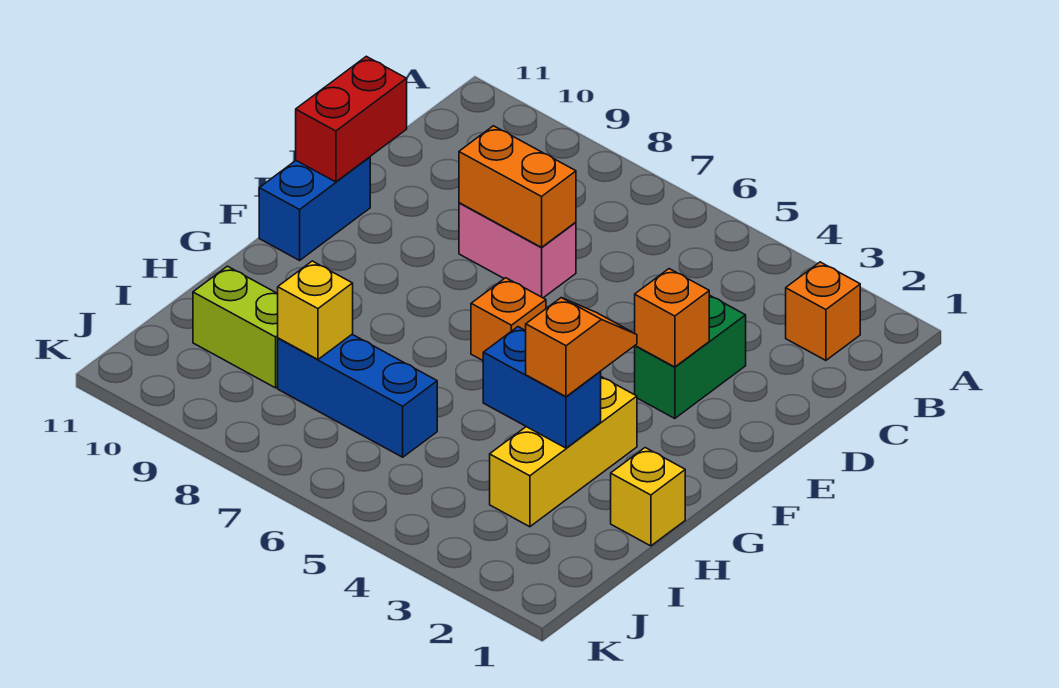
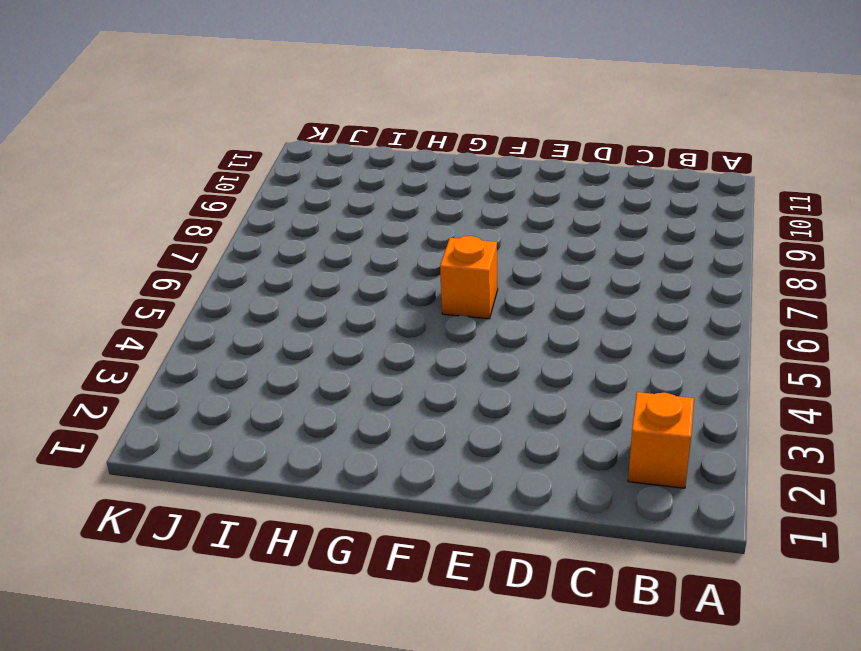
none -> green 1x2 brick [635,295,746,419]
none -> pink 1x2 brick [459,203,576,298]
none -> blue 1x2 brick [259,157,370,260]

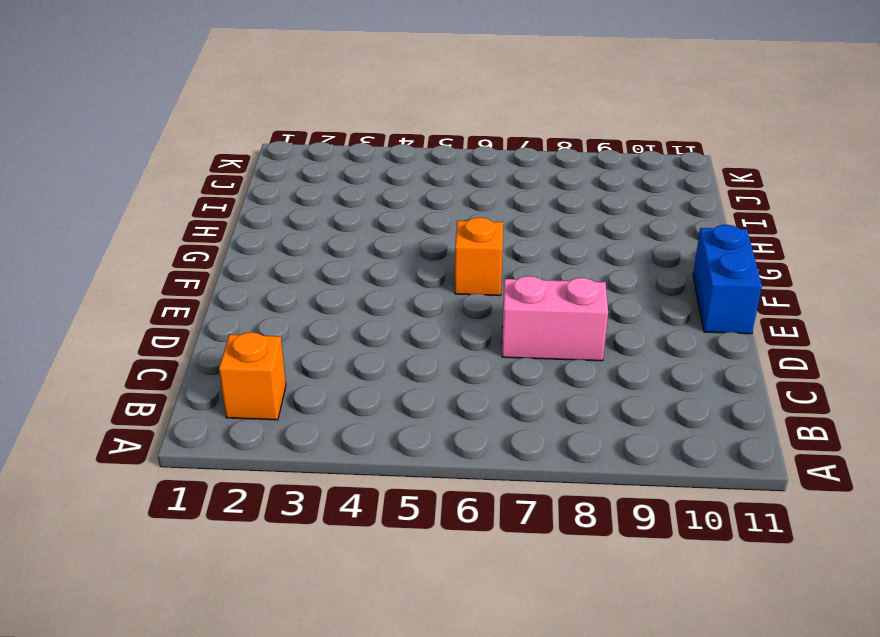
none -> green 1x2 brick [635,295,746,419]
none -> yellow 1x3 brick [490,377,637,527]
none -> yellow 1x1 brick [611,448,685,546]

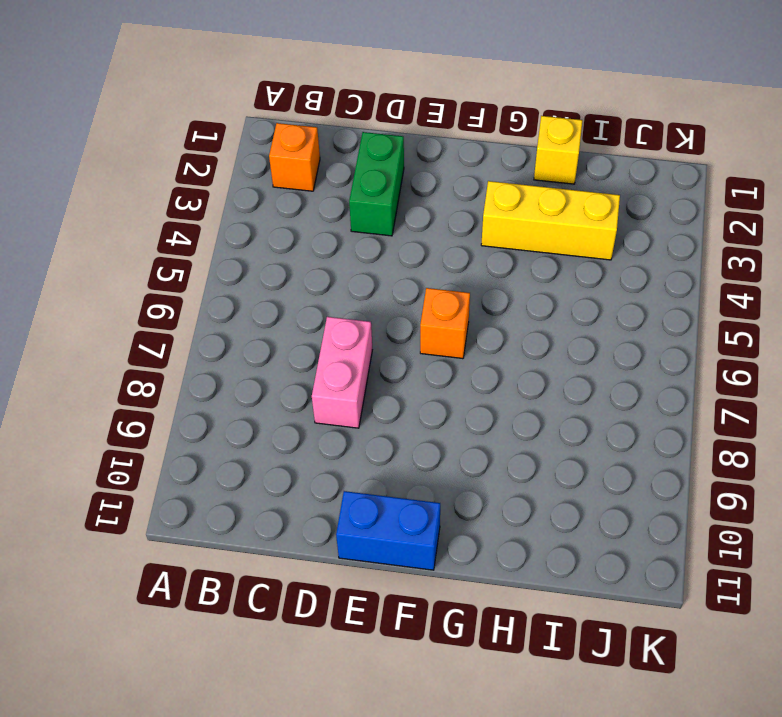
green 1x2 brick [349,132,404,236] -> green 1x2 brick turned to [635,295,746,419]
none -> blue 1x3 brick [278,334,437,457]
none -> lime 1x2 brick [193,266,278,388]
none -> orange 1x2 brick [459,126,576,247]

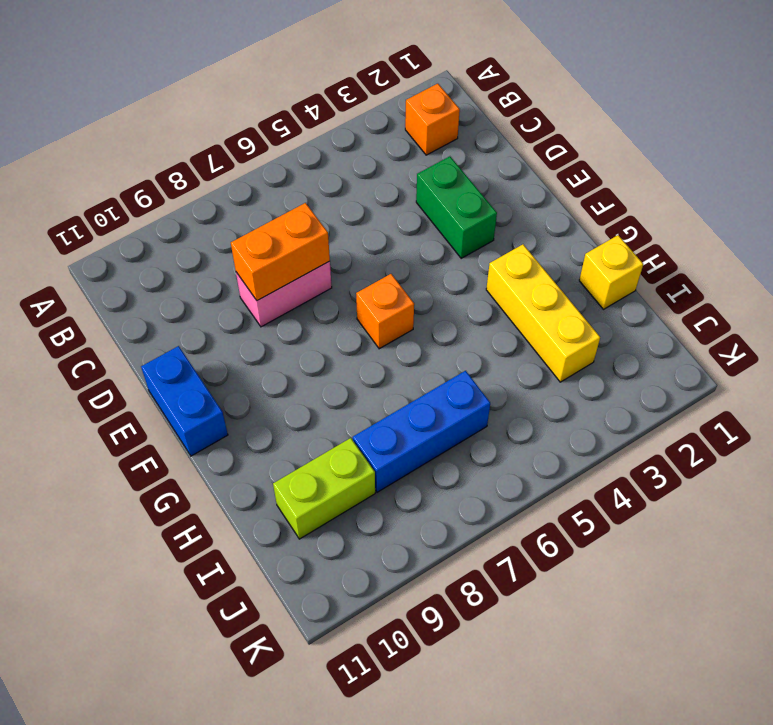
none -> red 1x2 brick [296,56,407,182]
none -> orange 1x1 brick [635,269,709,367]
none -> blue 1x2 brick [483,327,601,448]

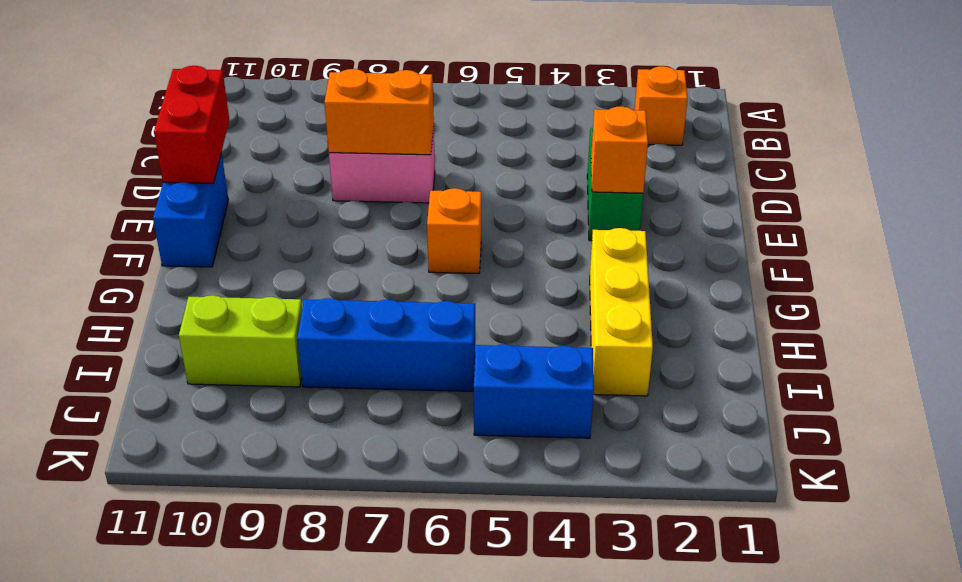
blue 1x2 brick [473,344,594,438] -> blue 1x2 brick moved to [483,327,601,448]
none -> yellow 1x1 brick [611,448,685,546]
none -> yellow 1x1 brick [278,261,353,359]
none -> orange 1x2 slope [526,298,637,397]

